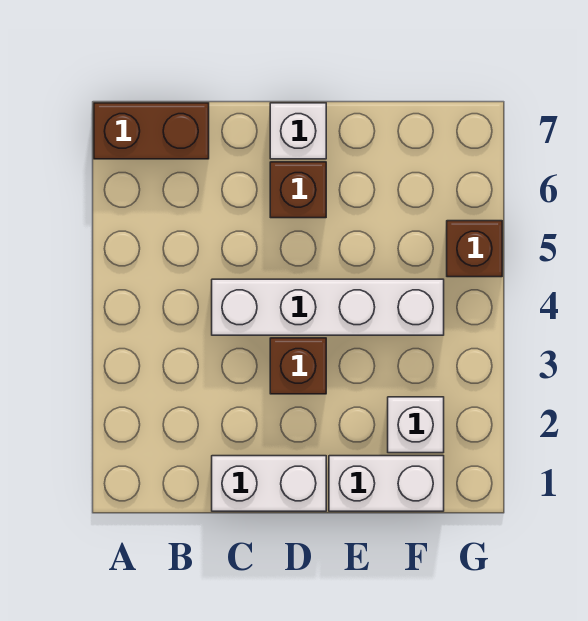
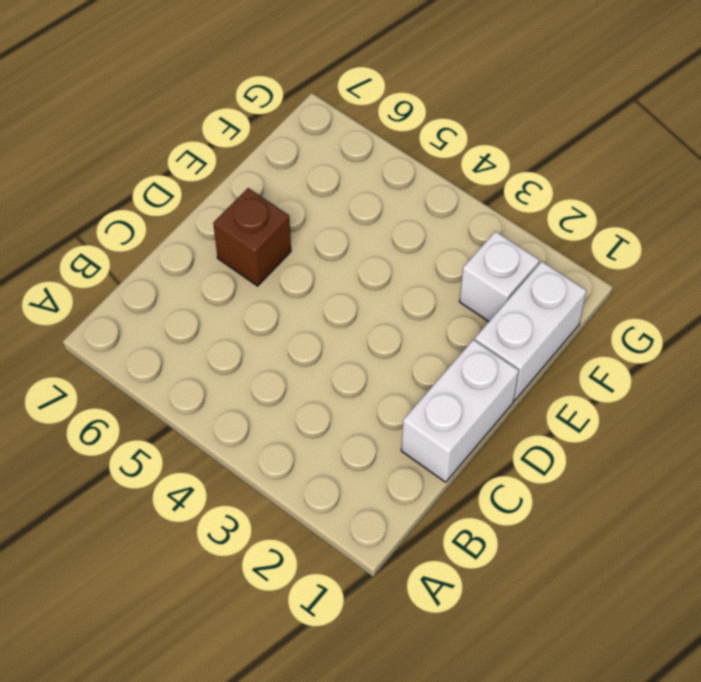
none -> brown 1x2 brick [94,103,209,159]
none -> white 1x4 brick [212,279,444,335]

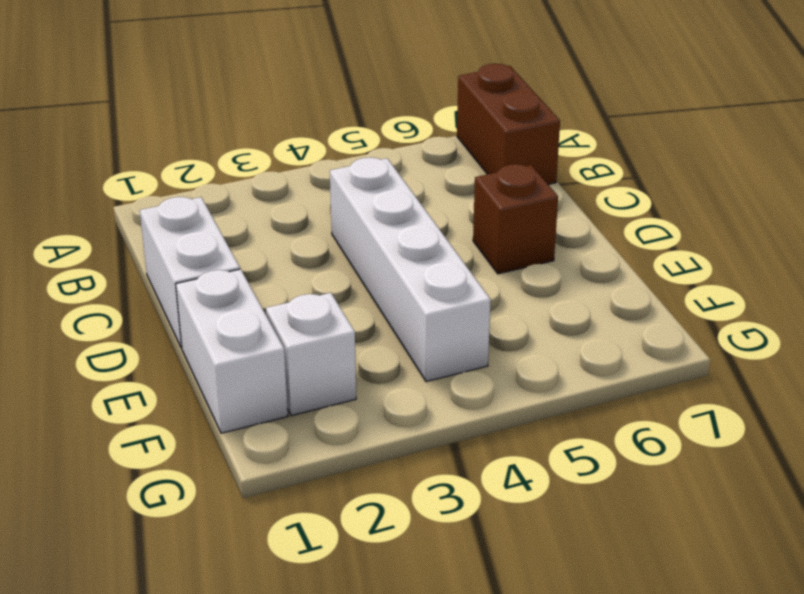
none -> brown 1x1 brick [270,338,326,394]
none -> white 1x1 brick [270,103,326,159]

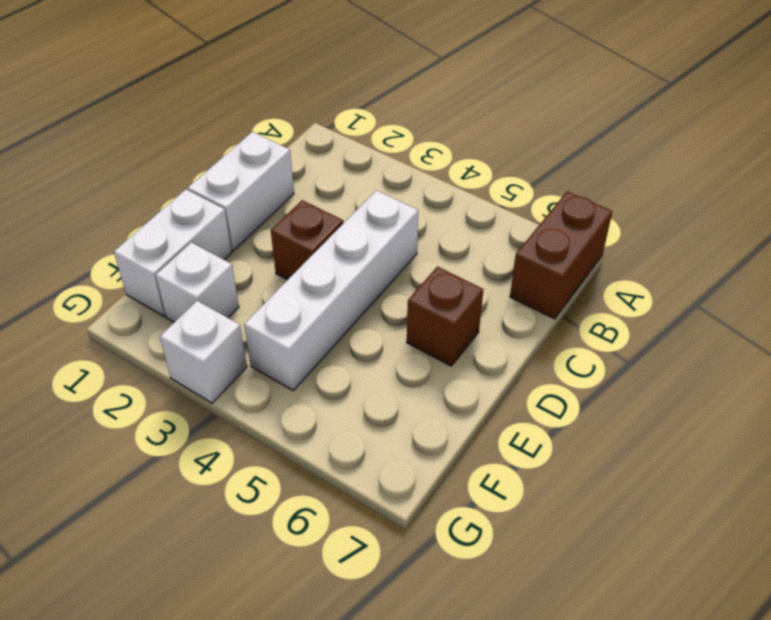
white 1x1 brick [160,301,247,403] -> white 1x1 brick moved to [270,103,326,159]
none -> brown 1x1 brick [447,221,502,277]

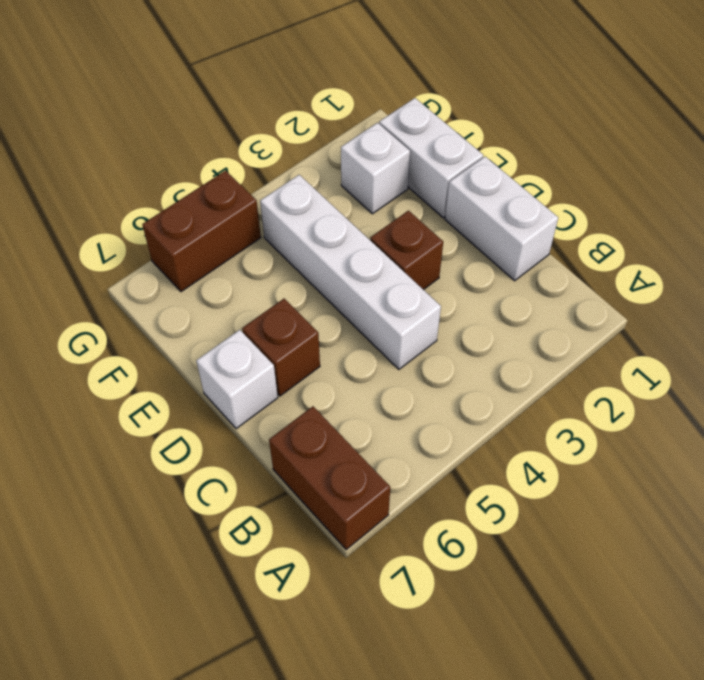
brown 1x2 brick [142,171,261,292] -> brown 1x1 brick [447,221,502,277]

